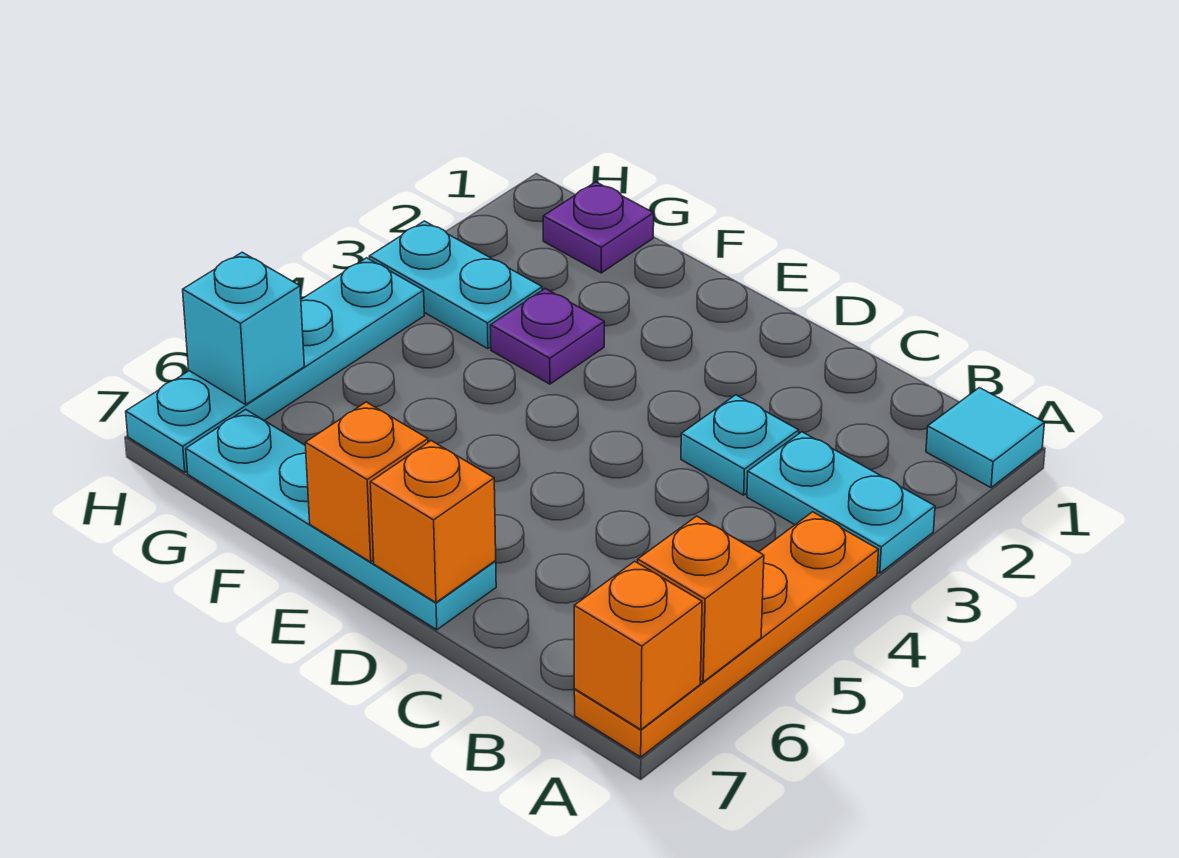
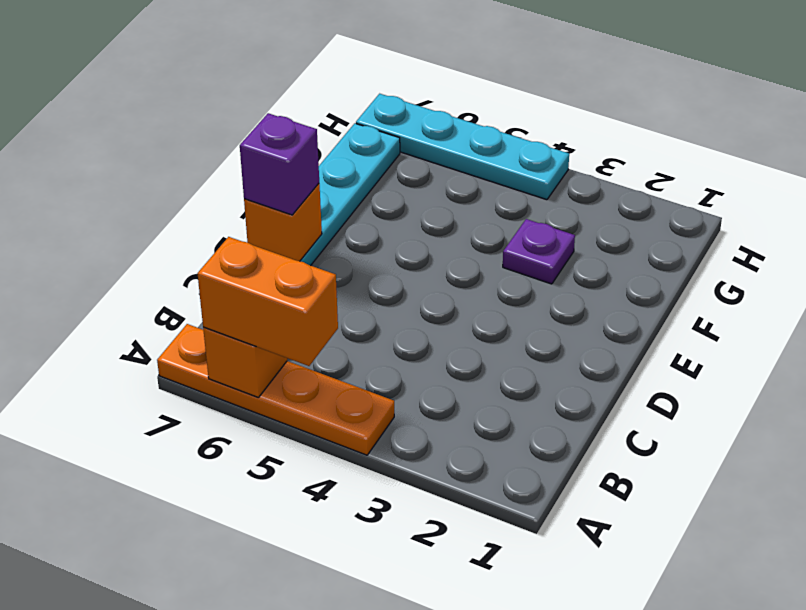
orange 1x2 brick [197,237,338,366] -> none
purple 1x1 brick [240,113,319,215] -> none
none -> cyan 1x1 tile [926,388,1044,488]
none -> cyan 1x2 plate [747,432,935,573]
none -> cyan 1x1 plate [681,395,799,495]

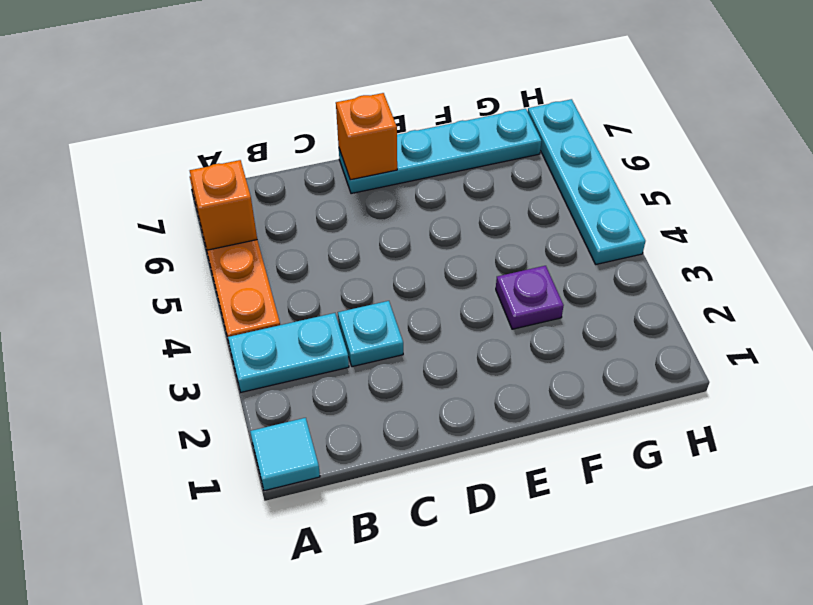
none -> purple 1x1 plate [543,182,654,273]
none -> cyan 1x2 plate [369,221,542,349]
none -> orange 1x1 brick [574,561,702,729]

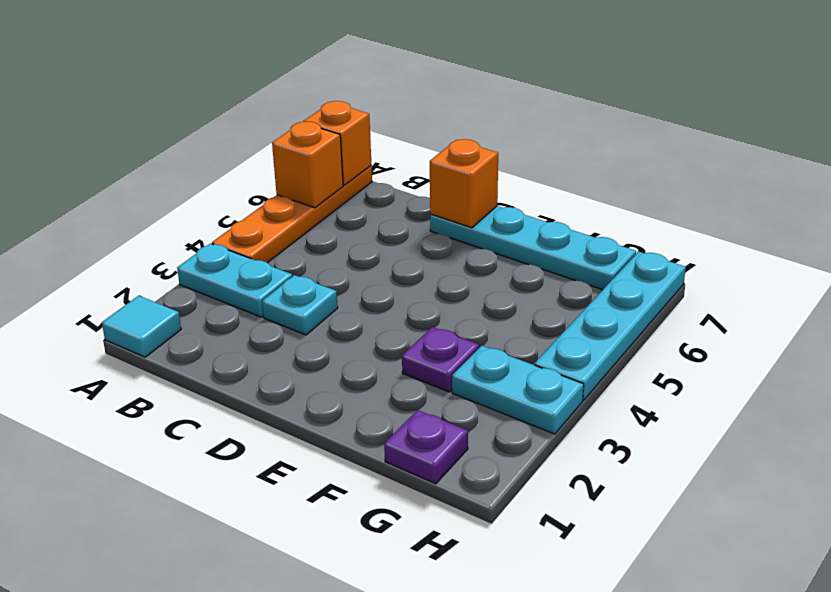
none -> orange 1x1 brick [305,402,428,562]
none -> cyan 1x1 brick [183,252,304,404]

